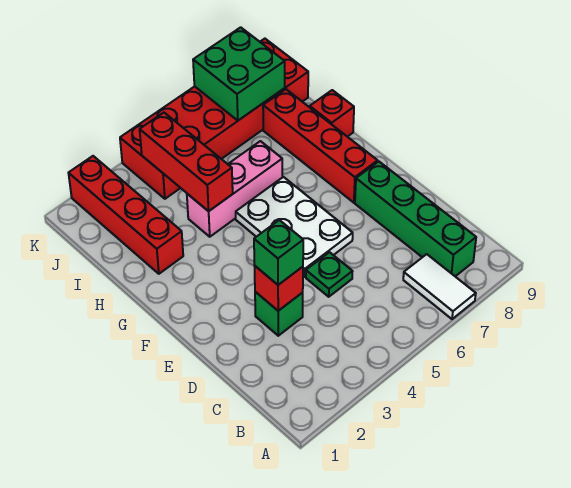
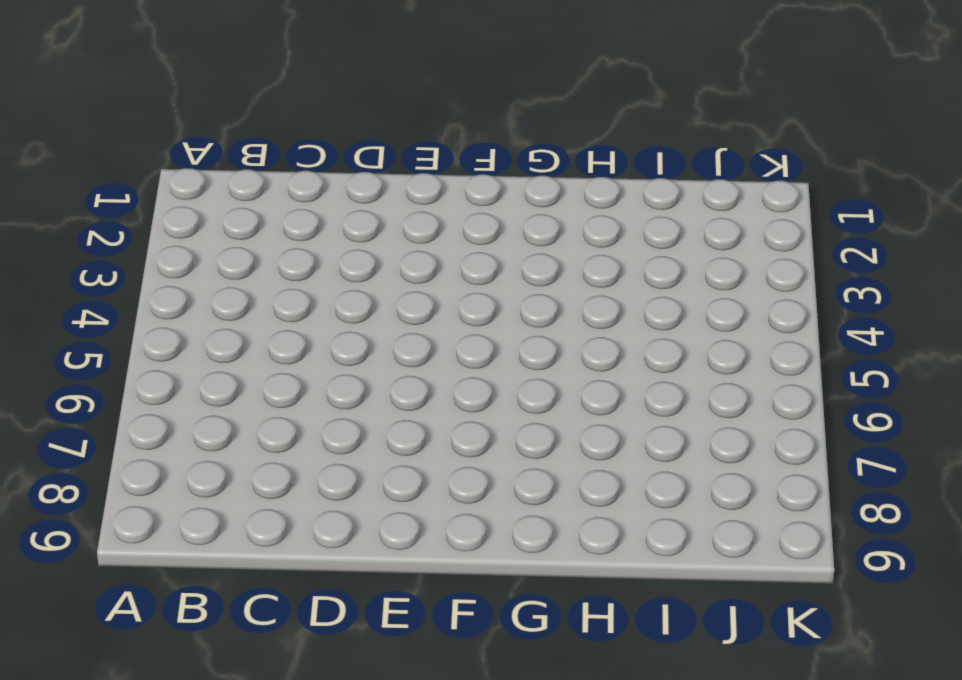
none -> white 1x2 tile [403,254,476,319]
none -> green 1x4 brick [355,161,476,276]
none -> green 1x1 brick [255,292,303,336]

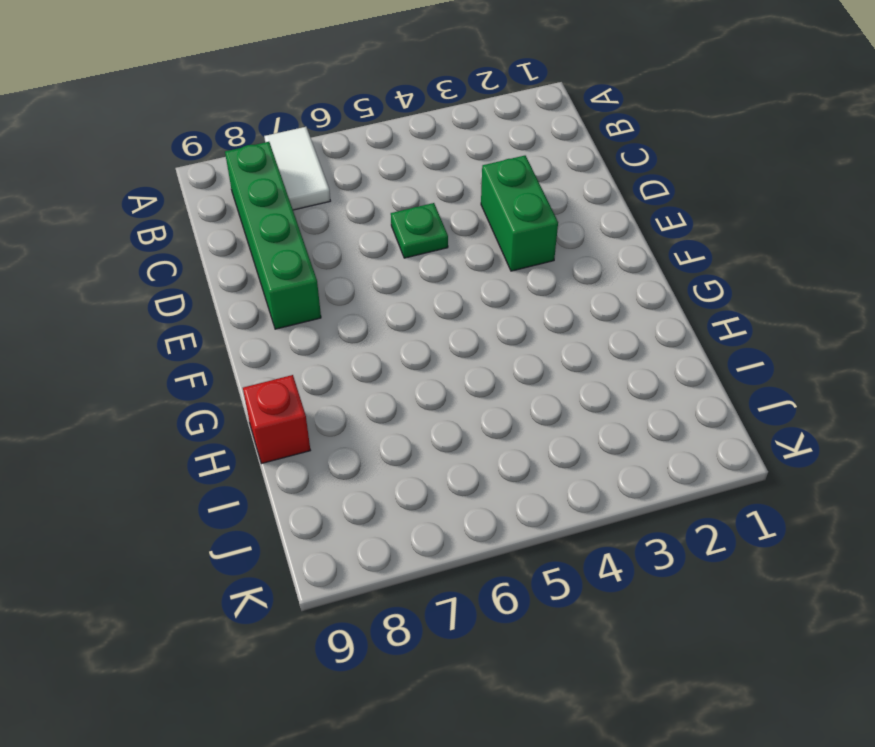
green 1x2 brick [481,156,558,271] -> green 1x1 brick [255,292,303,336]
none -> white 2x3 plate [236,177,353,277]
none -> red 1x4 brick [263,89,378,203]
none -> red 1x4 brick [69,156,183,274]

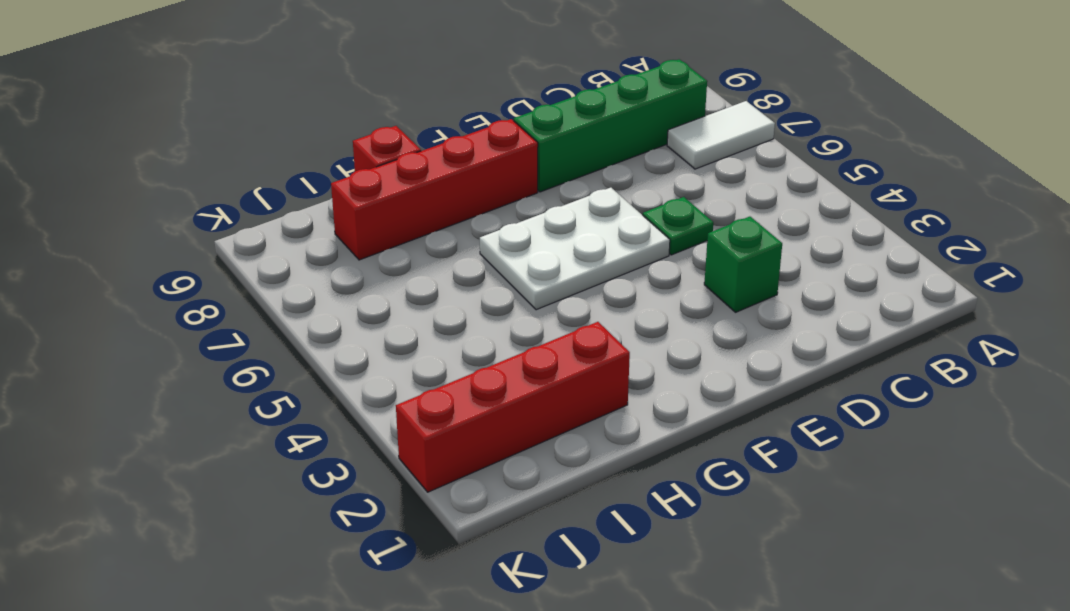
none -> pink 1x3 brick [187,141,282,237]
none -> red 2x6 brick [120,39,308,199]
none -> red 1x1 brick [254,265,303,311]

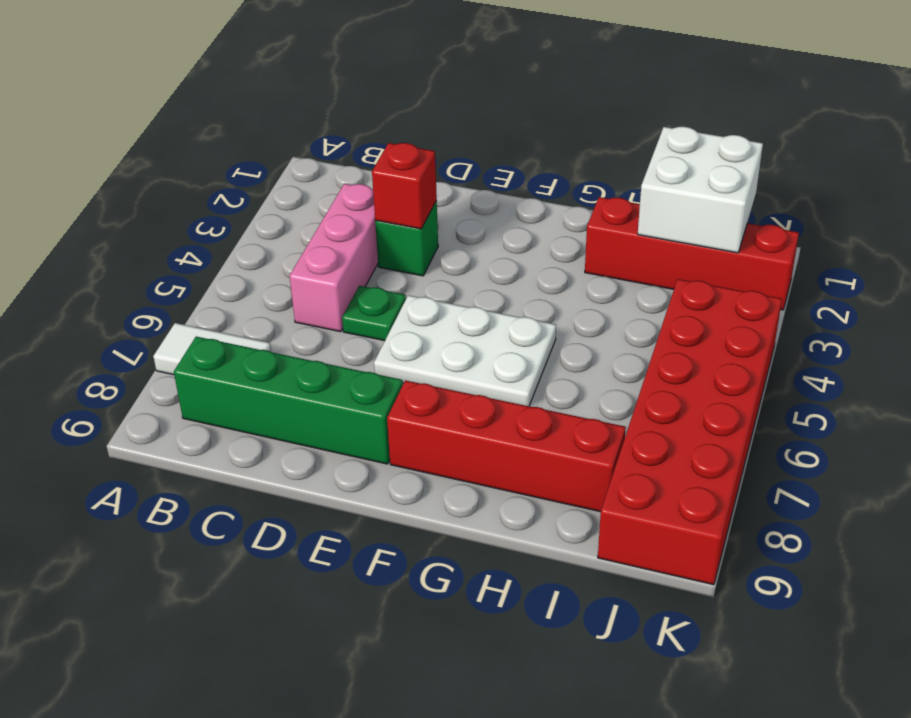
pink 1x3 brick [290,184,378,332] -> pink 1x3 brick moved to [187,141,282,237]
white 2x2 brick [638,127,763,253] -> none
none -> red 1x1 brick [310,90,354,137]
none -> red 1x3 brick [140,113,233,211]
none -> green 2x2 brick [193,27,285,120]

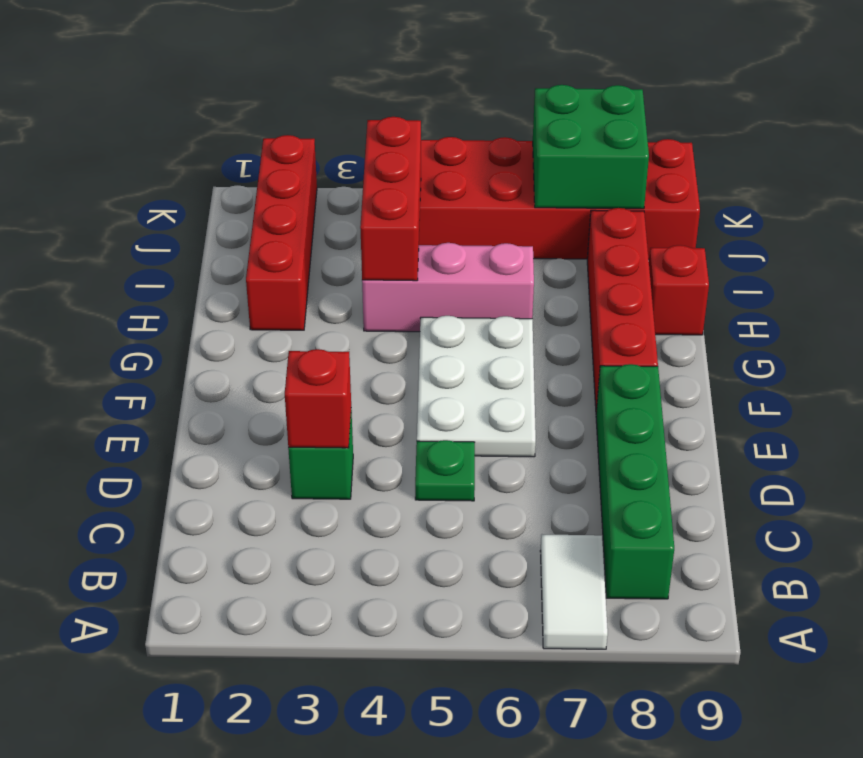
none -> green 1x1 brick [254,220,303,285]

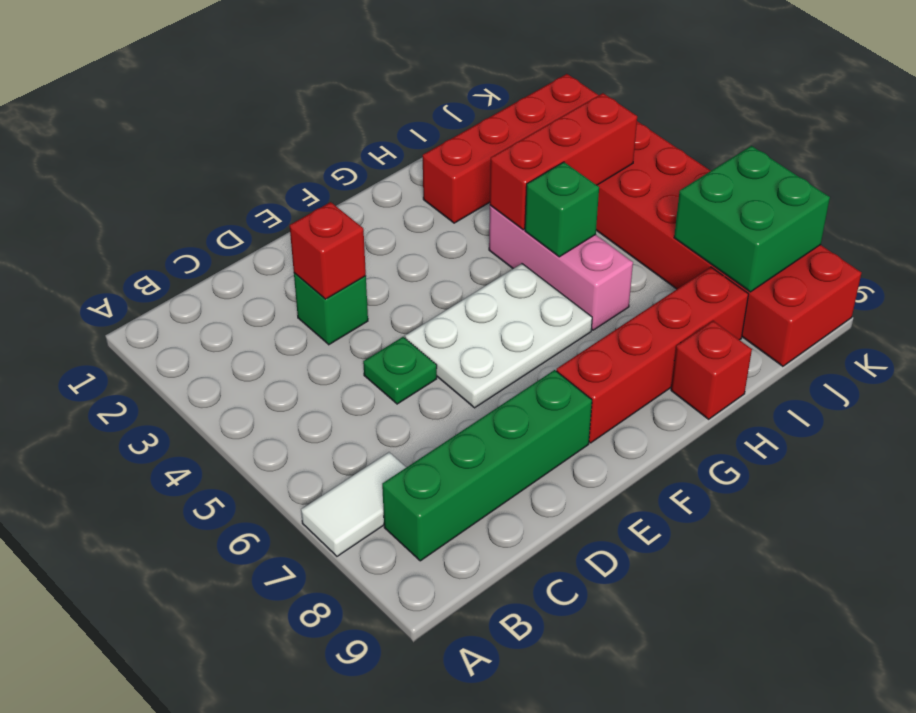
green 1x1 brick [525,162,599,257] -> green 1x1 brick moved to [254,220,303,285]

